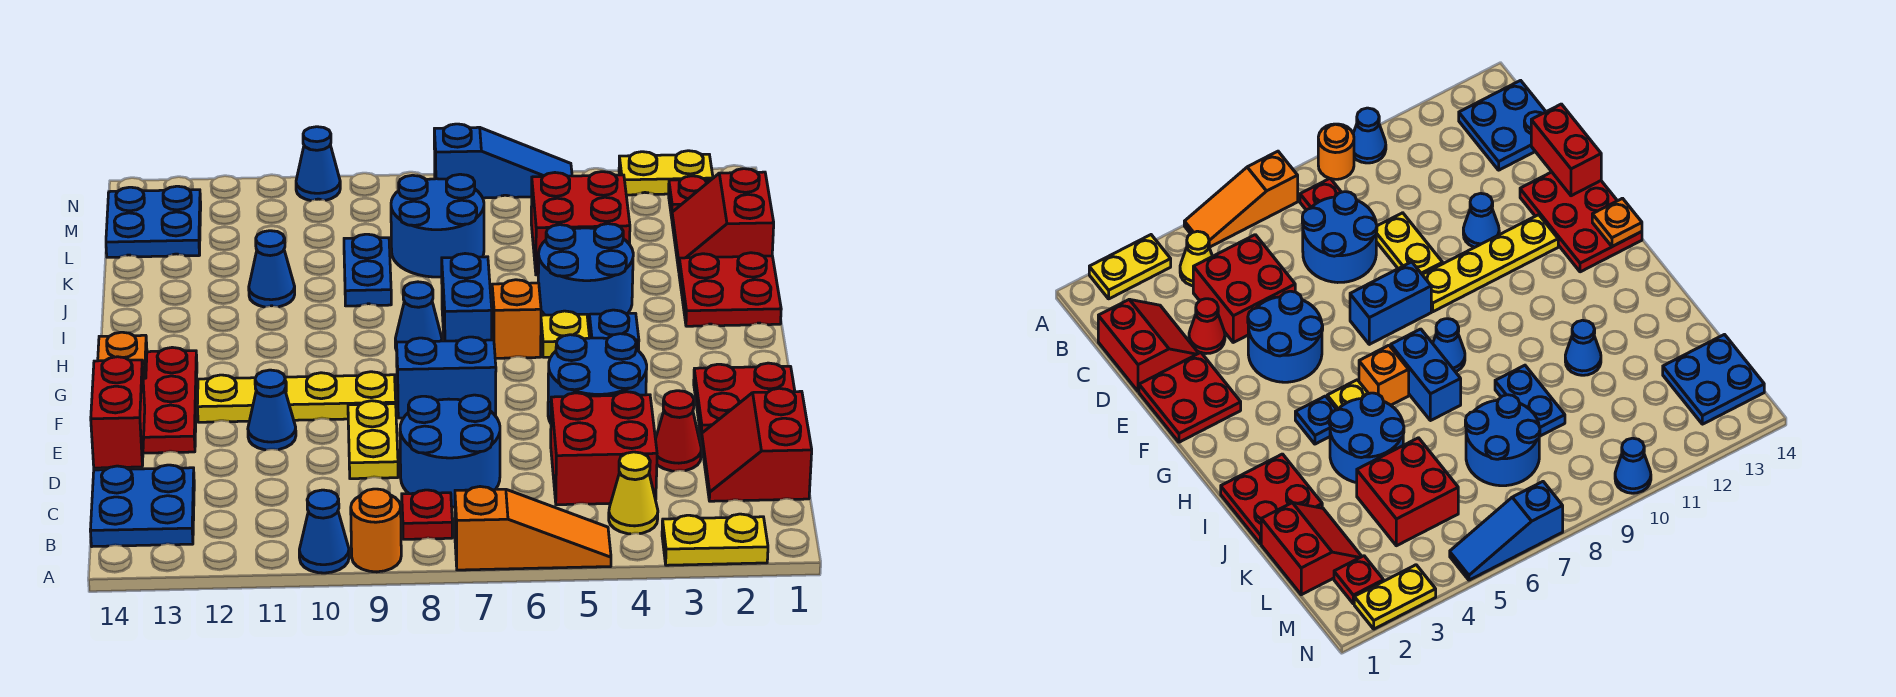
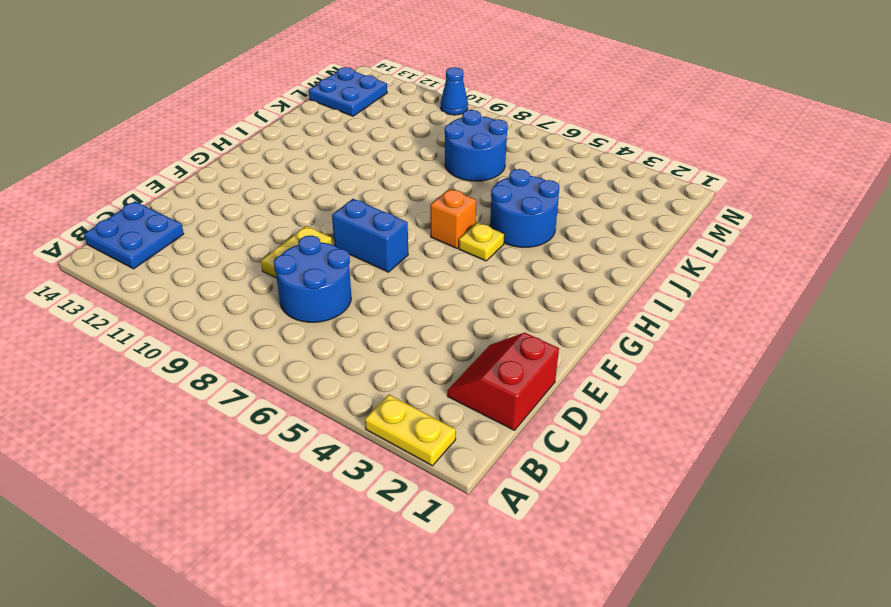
none -> orange 1x3 slope [455,487,611,570]
none -> orange 1x1 round brick [351,489,401,572]
none -> blue 1x1 cone [299,490,349,573]
none -> yellow 1x1 cone [609,452,658,534]

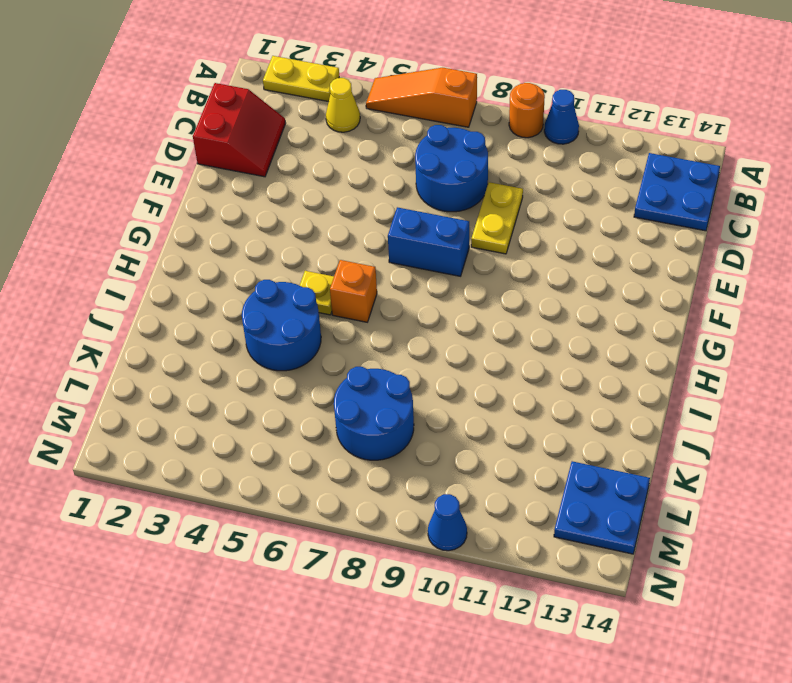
none -> red 1x1 plate [402,490,452,539]
none -> red 2x2 brick [551,392,657,505]
none -> red 1x1 cone [656,391,701,471]
none -> red 2x2 plate [694,363,795,440]

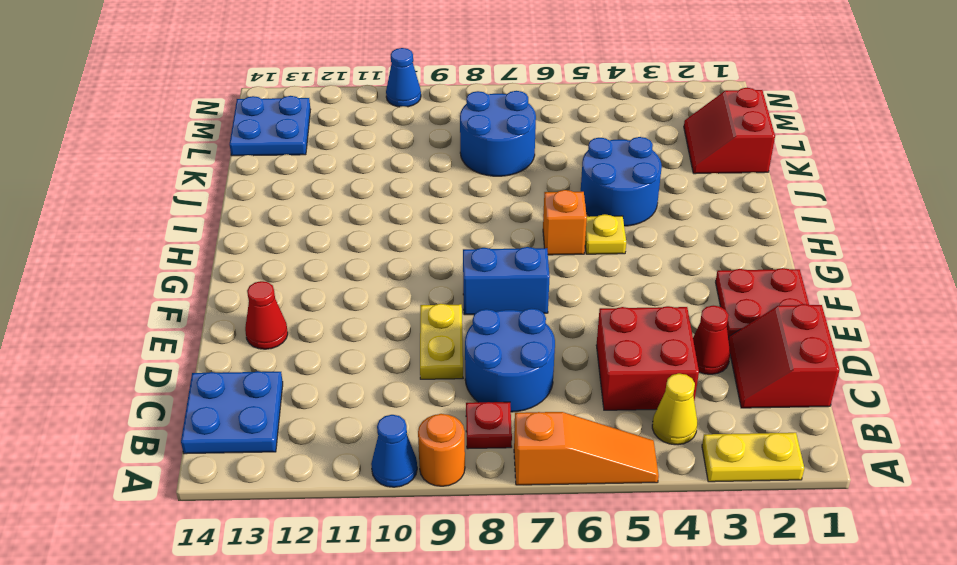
red 1x1 cone [245,281,288,349] -> red 2x3 plate [143,347,197,453]
none -> blue 2x2 round brick [548,334,647,423]
none -> blue 1x1 cone [248,370,296,450]
none -> yellow 1x4 plate [197,372,396,422]
none -> blue 1x1 plate [589,310,639,351]

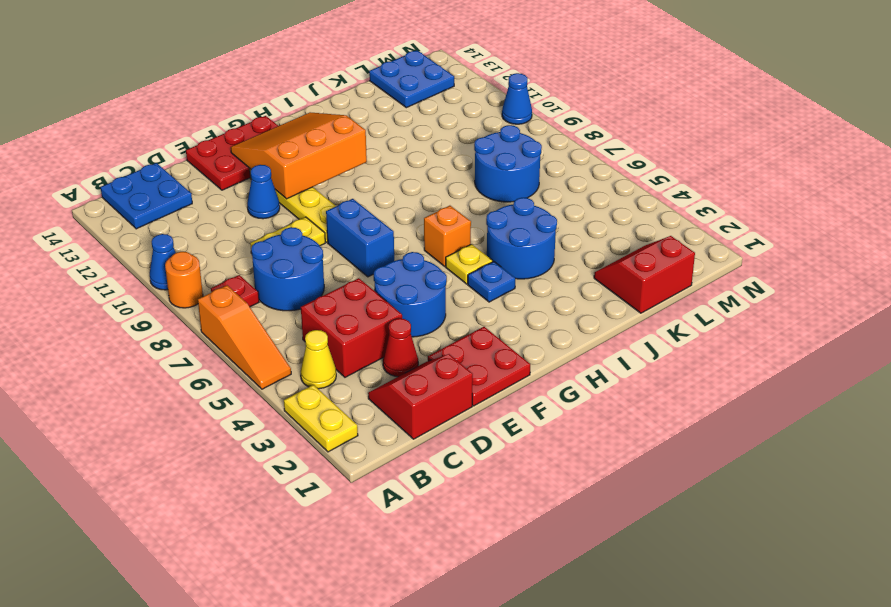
orange 3x3 slope [231,112,367,199] -> none
none -> blue 1x2 brick [442,254,492,341]
none -> blue 1x1 cone [395,282,442,350]
none -> red 2x2 plate [679,253,781,326]
none -> blue 1x2 plate [344,234,391,306]

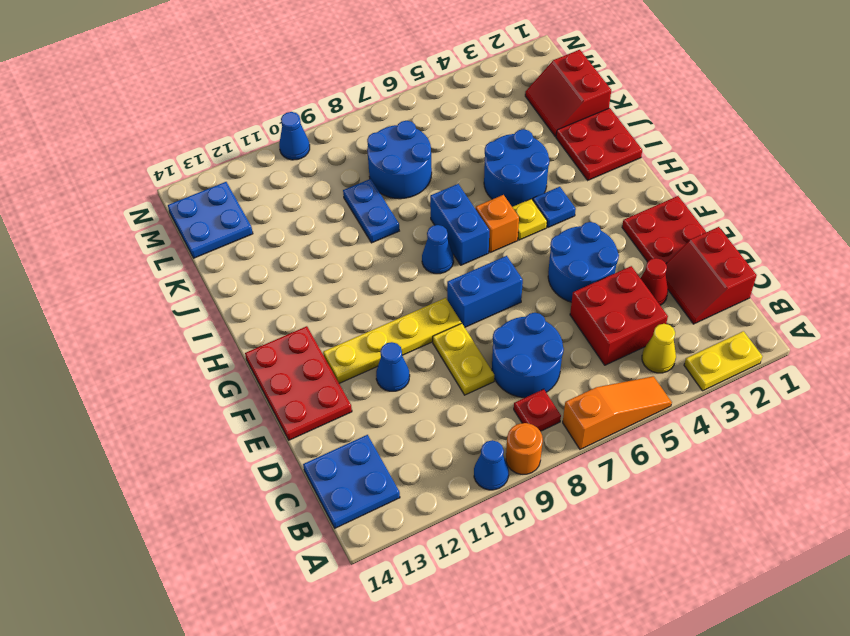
none -> blue 1x1 cone [249,231,295,307]
none -> red 2x2 brick [531,172,630,275]
none -> red 1x1 plate [669,176,711,217]
none -> yellow 1x2 plate [619,151,713,195]

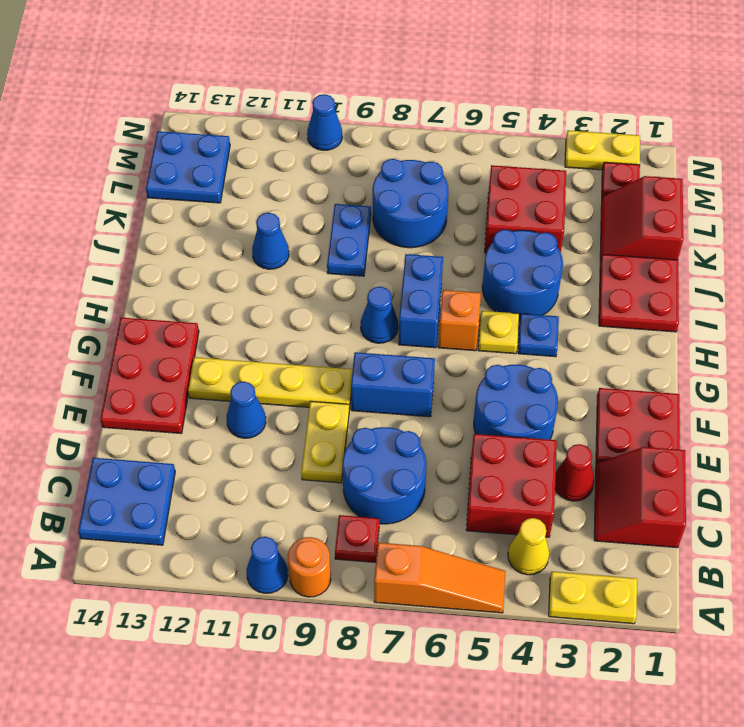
none -> blue 1x3 slope [434,124,572,198]
none -> red 1x2 brick [91,357,145,468]
none -> orange 1x1 plate [98,332,147,378]

